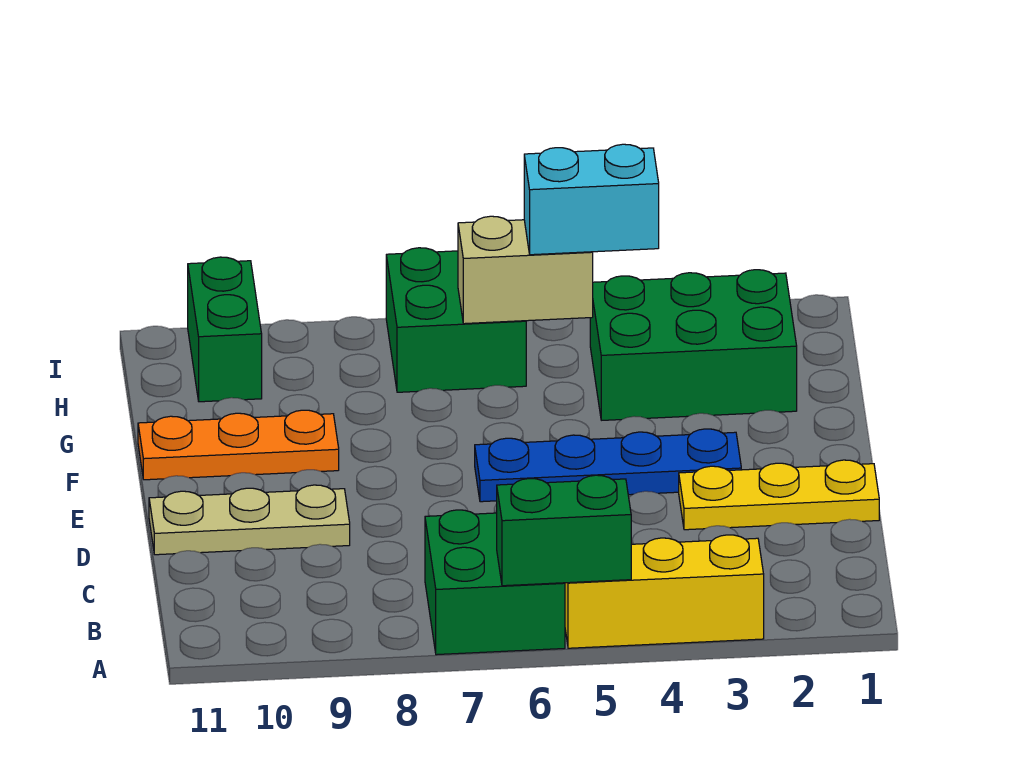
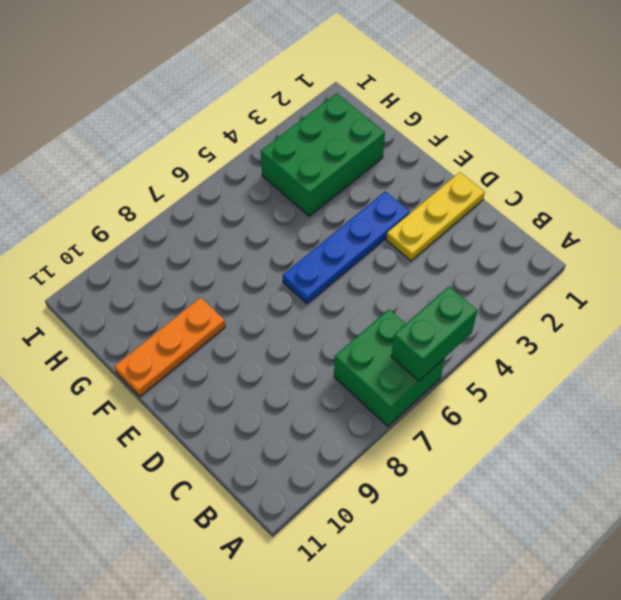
none -> yellow 1x3 brick [565,535,764,648]
none -> tan 1x3 plate [149,485,350,555]
none -> green 2x2 brick [386,248,526,392]

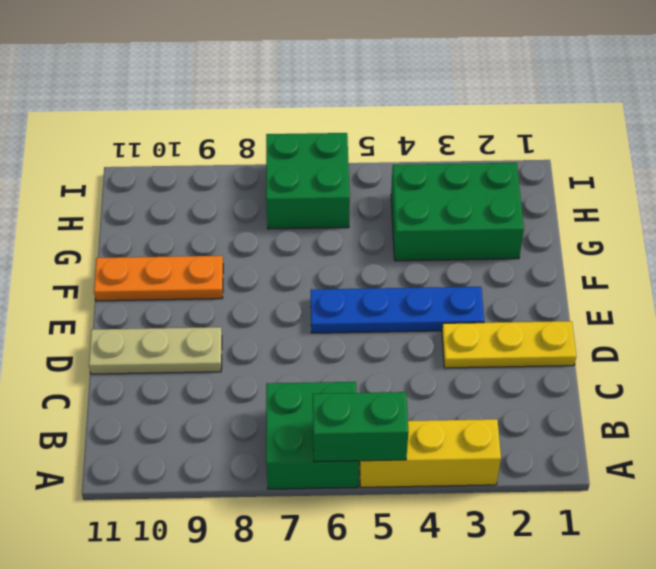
none -> green 1x2 brick [188,257,262,402]
none -> tan 1x2 brick [458,216,593,324]
none -> cyan 1x2 brick [524,144,659,255]

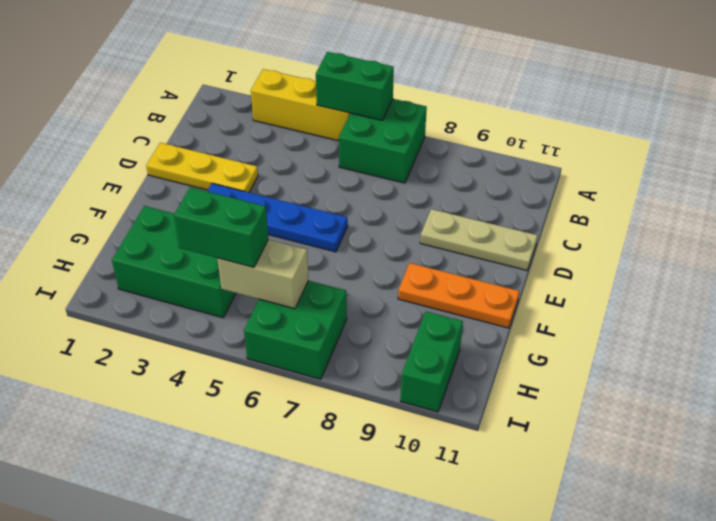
green 1x2 brick [174,187,268,268] -> cyan 1x2 brick [524,144,659,255]

